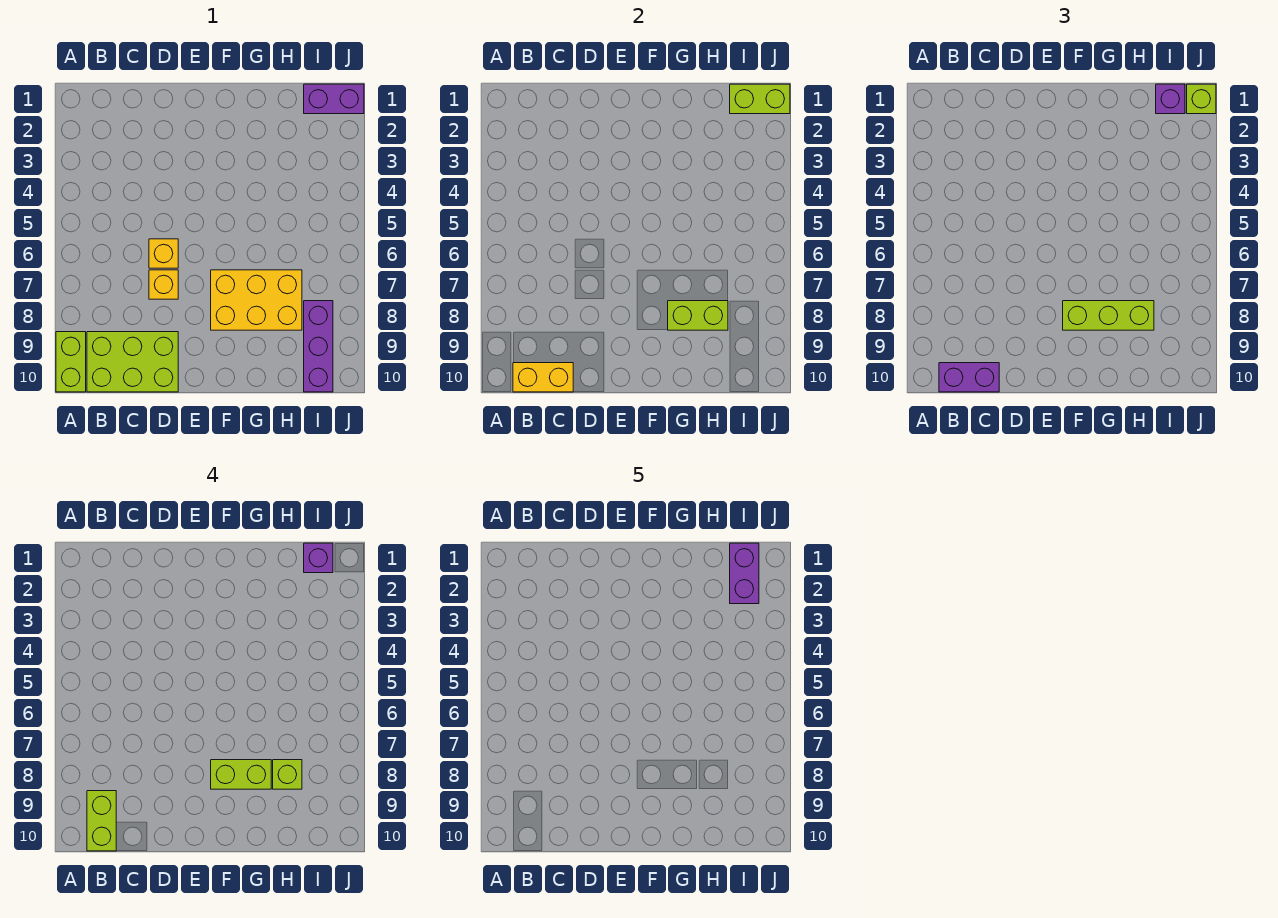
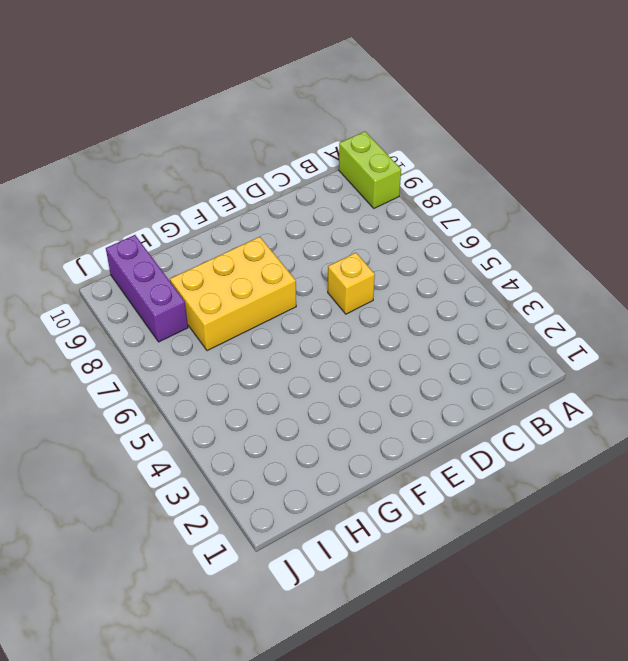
none -> lime 2x3 brick [87,332,178,392]
none -> yellow 1x1 brick [149,270,178,299]
none -> purple 1x2 brick [304,84,364,114]

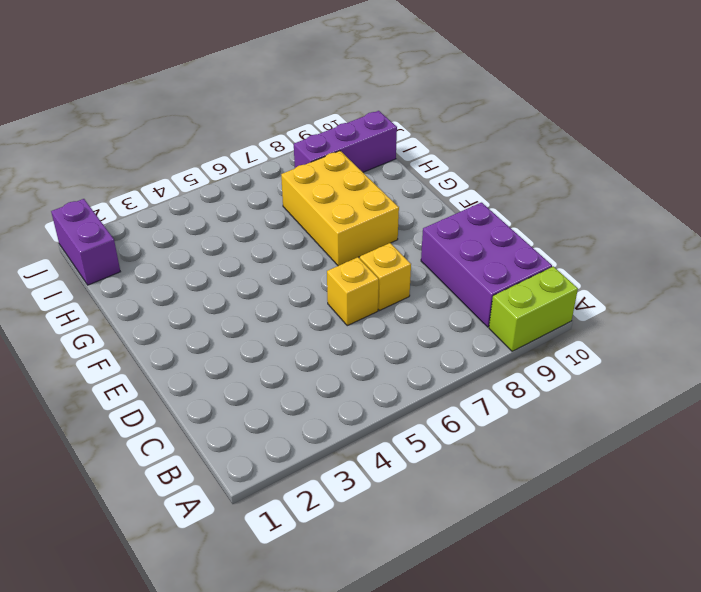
purple 2x3 brick [421,203,552,327] -> lime 2x3 brick [87,332,178,392]
none -> yellow 1x2 brick [513,363,573,392]
none -> lime 1x2 brick [668,301,728,330]
none -> lime 1x2 brick [730,84,790,114]

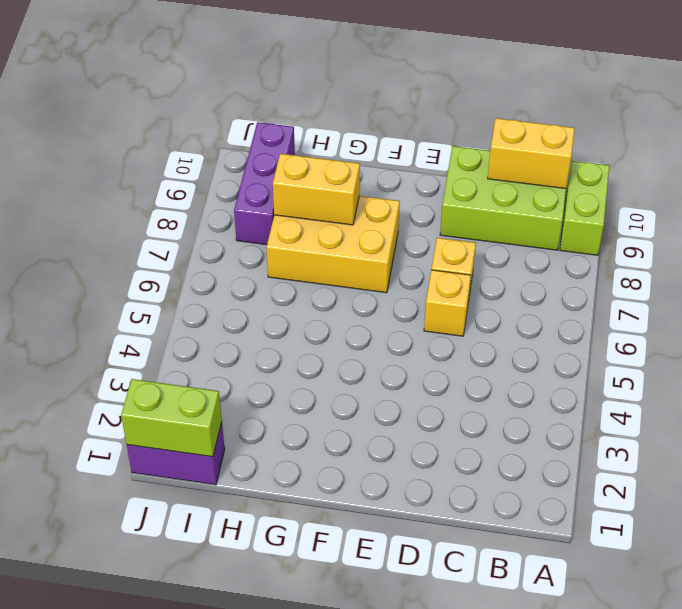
yellow 1x2 brick [273,154,360,225] -> lime 1x2 brick [668,301,728,330]
none -> purple 1x2 brick [939,363,999,392]
none -> lime 1x3 brick [1063,301,1154,330]
none -> purple 1x1 brick [1156,84,1185,114]

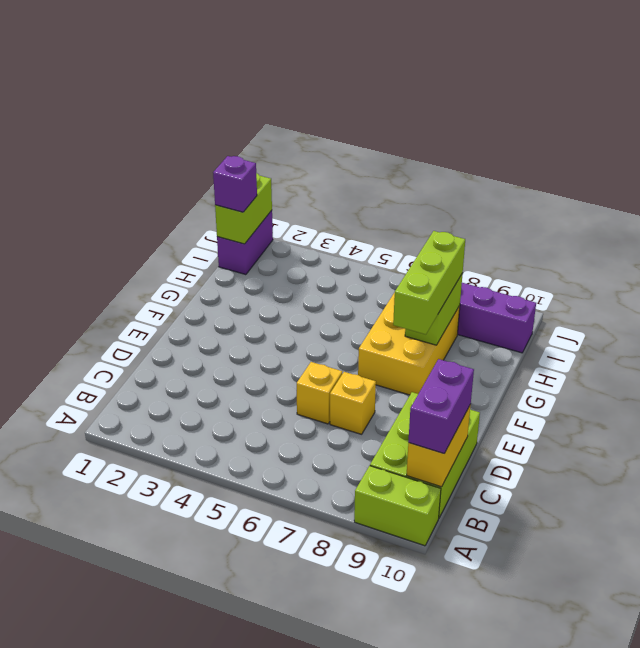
none -> lime 1x1 brick [1187,84,1216,114]
none -> lime 1x2 brick [87,791,116,851]
none -> lime 1x2 brick [211,760,271,789]

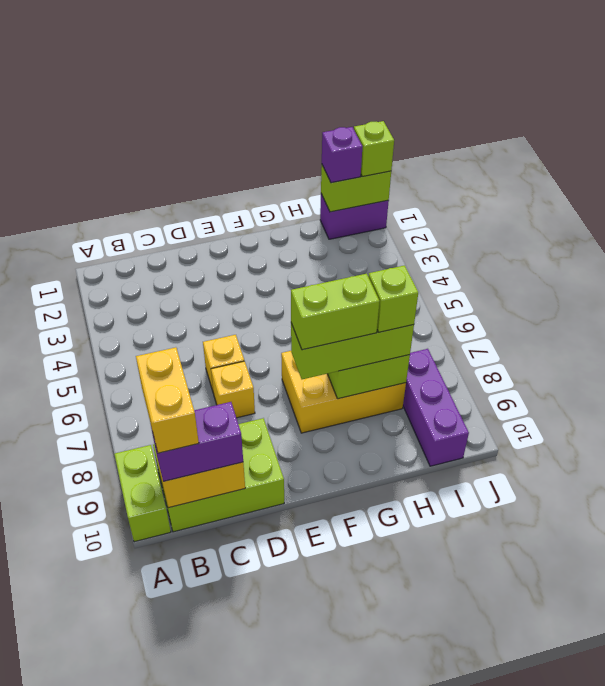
yellow 1x2 brick [136,347,199,453] -> lime 1x2 brick [87,791,116,851]
none -> purple 1x1 brick [304,543,333,573]
none -> purple 1x2 brick [730,543,759,604]

